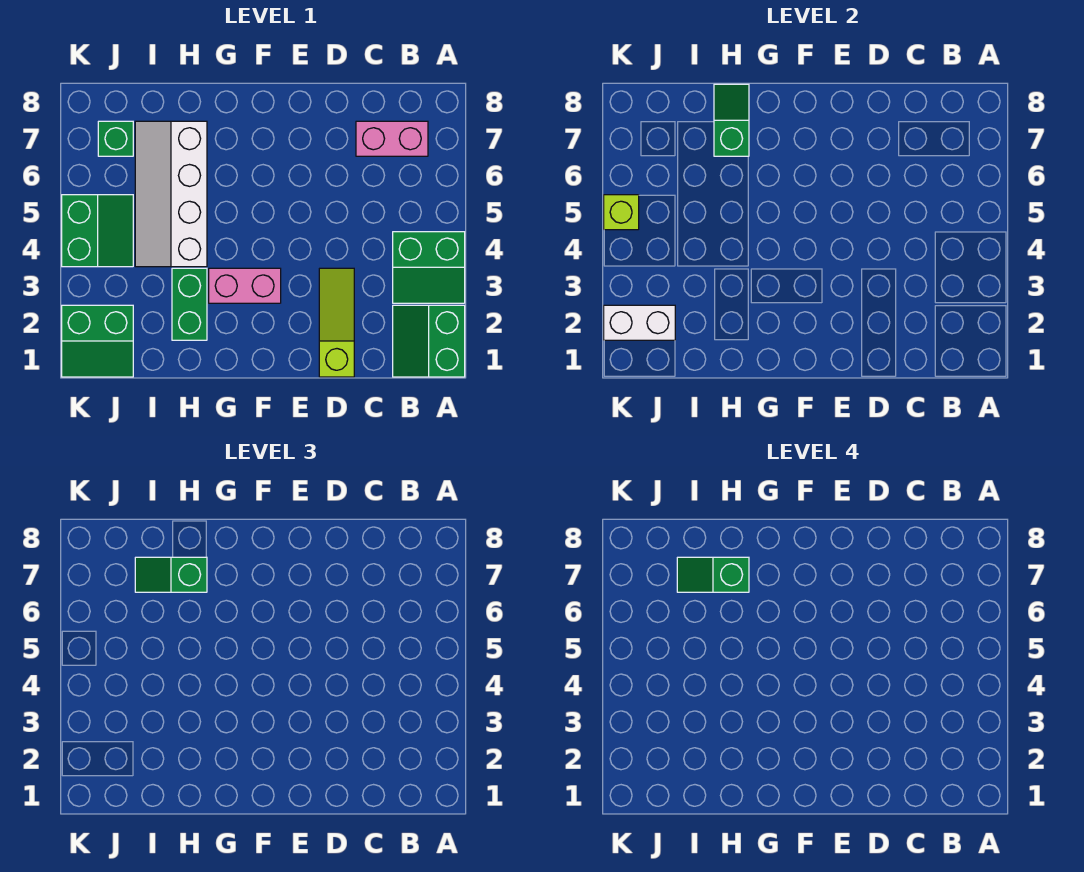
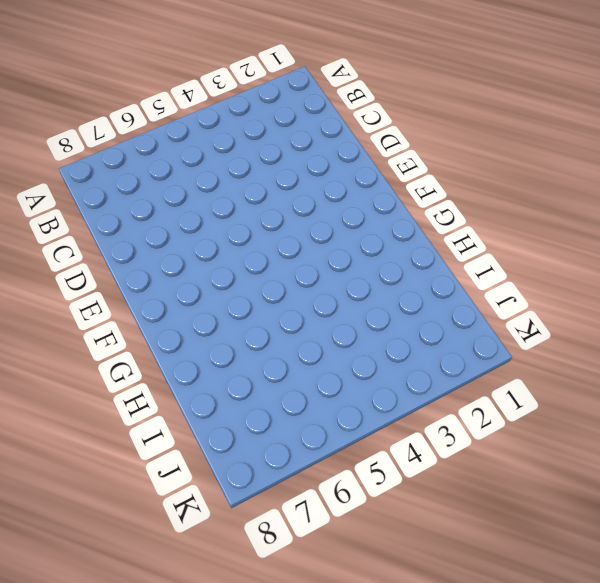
none -> green 2x2 slope [393,305,465,377]
none -> green 2x2 slope [393,232,465,303]
none -> pink 1x2 brick [356,121,428,156]

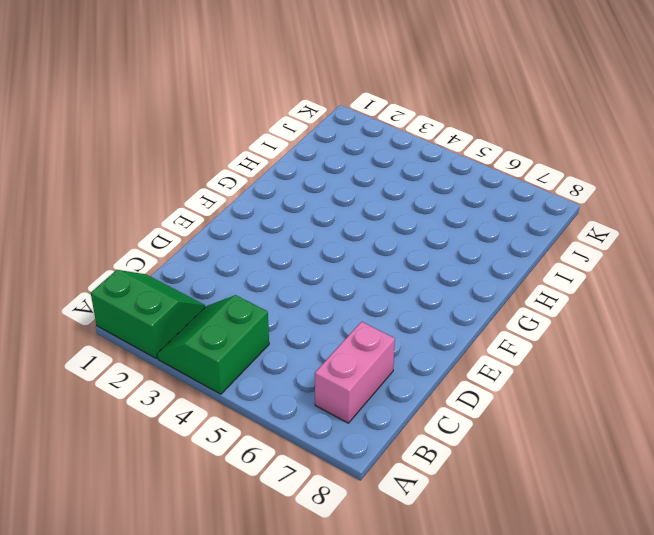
none -> lime 1x3 slope [319,268,354,377]
none -> pink 1x2 brick [209,268,281,303]
none -> green 1x2 brick [172,268,207,340]

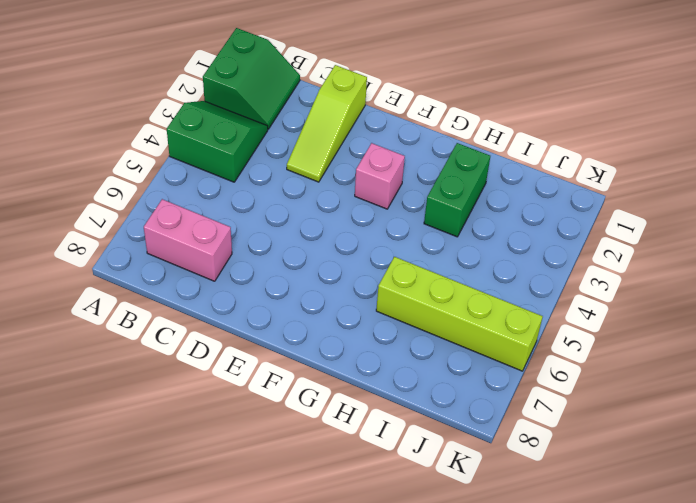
pink 1x1 brick [355,143,405,209] -> pink 1x2 brick [209,268,281,303]
lime 1x4 brick [376,257,543,371] -> white 2x4 slope [135,121,207,267]
none -> green 2x2 slope [62,305,133,377]
none -> green 2x2 slope [62,195,133,267]
none -> green 1x1 brick [98,121,133,156]

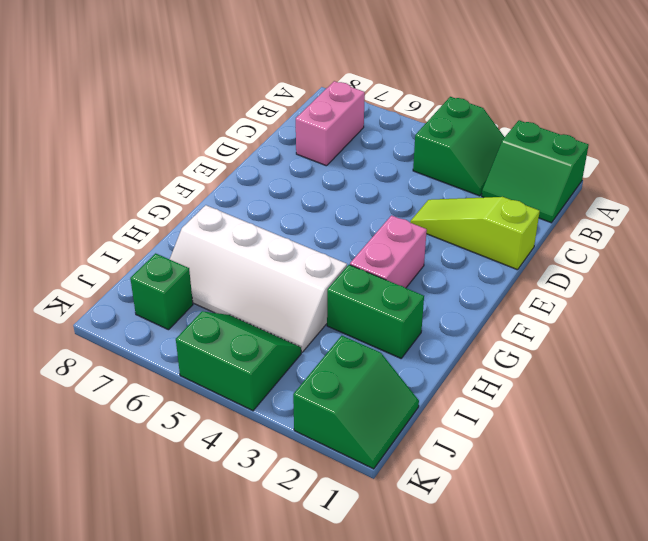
none -> green 1x2 slope [714,84,749,156]
none -> white 1x2 brick [604,305,675,340]
none -> lime 1x1 brick [604,195,639,230]

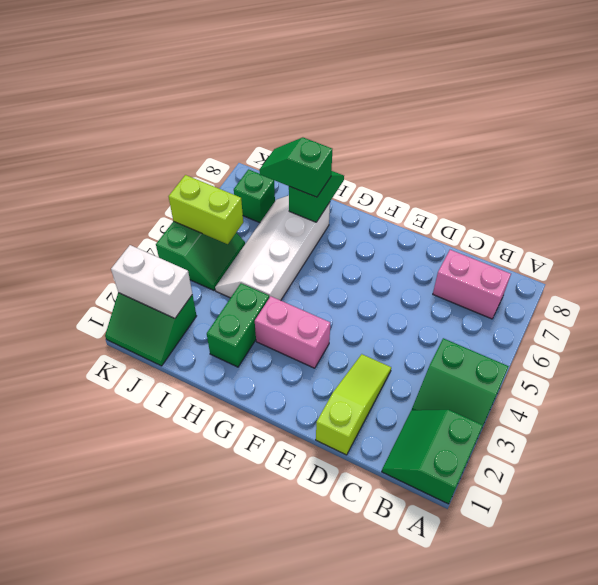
lime 1x2 brick [169,175,243,244] -> lime 1x1 brick [604,195,639,230]
none -> green 1x2 slope [677,557,749,592]

